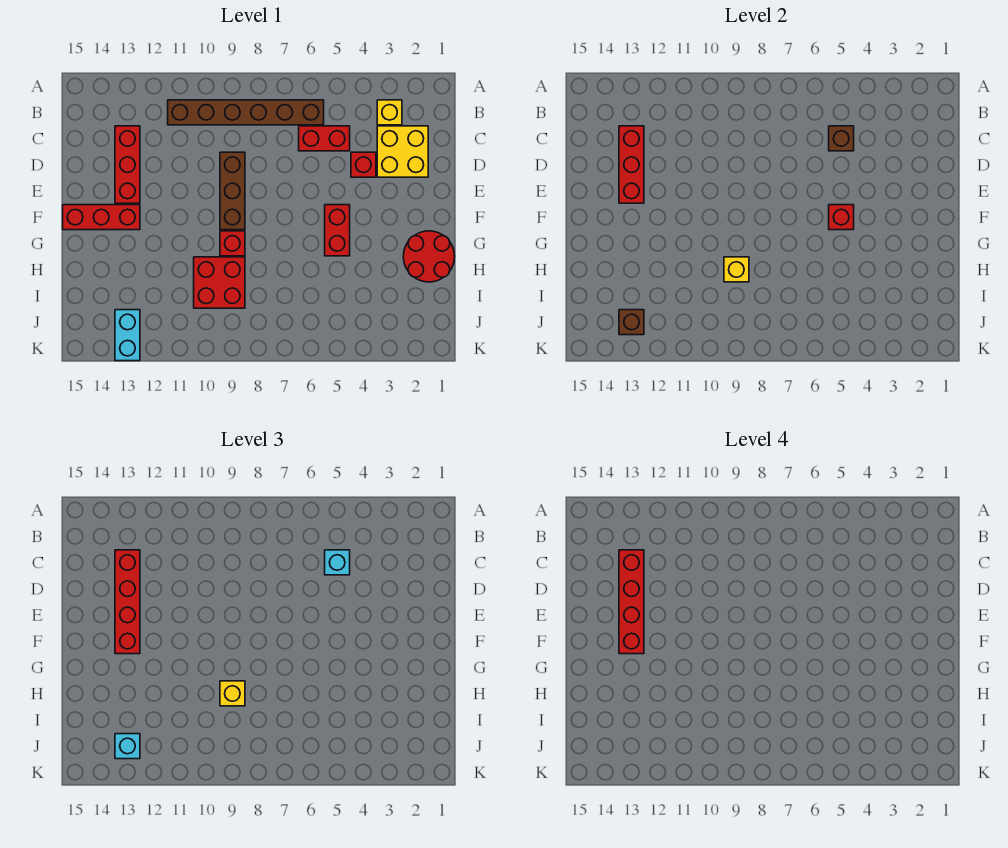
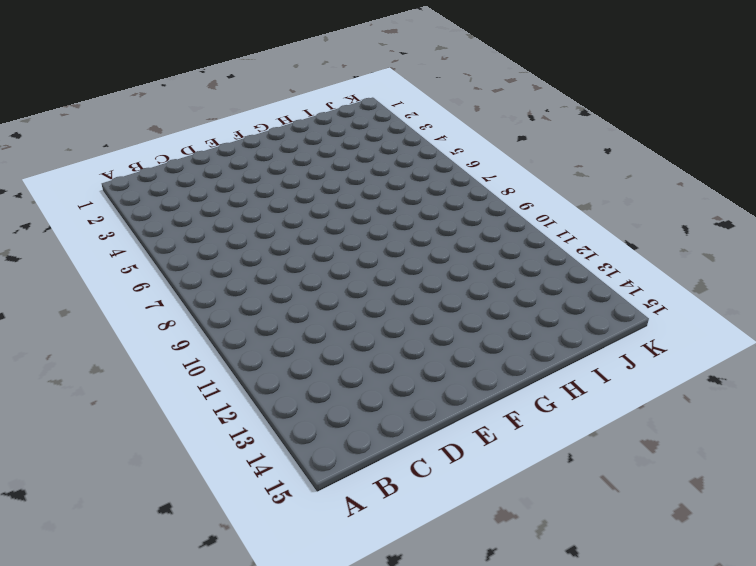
none -> yellow 1x1 brick [377,100,402,125]
none -> brown 1x6 brick [168,100,324,125]
none -> yellow 2x2 brick [377,126,428,177]

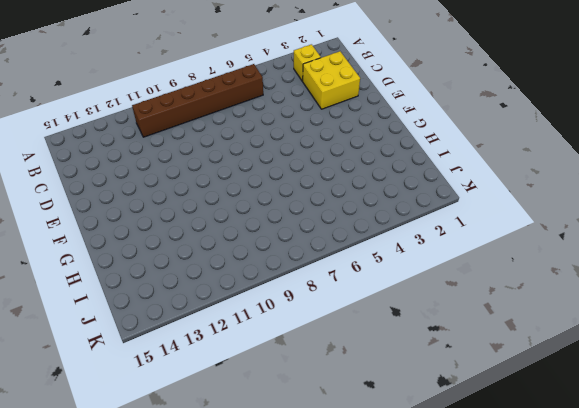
none -> red 1x2 brick [299,126,350,151]
none -> red 1x3 brick [115,126,140,203]
none -> red 1x1 brick [351,152,376,177]

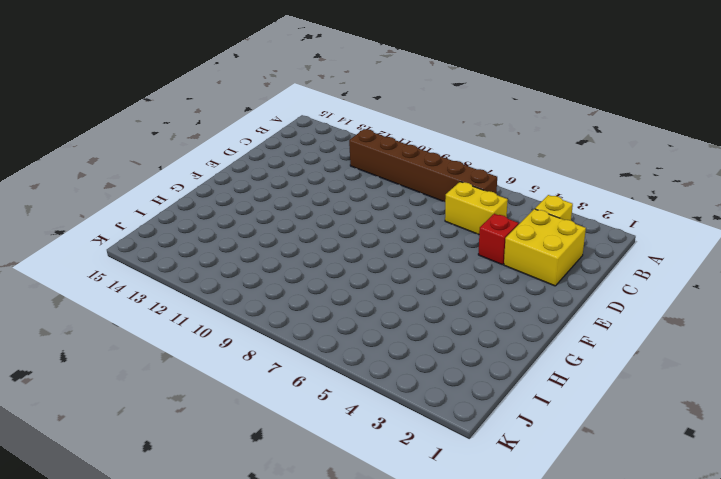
yellow 1x2 brick [445,182,508,235] -> red 1x2 brick [299,126,350,151]
none -> red 1x3 brick [115,126,140,203]
none -> brown 1x3 brick [220,152,245,230]
none -> red 1x2 brick [325,205,350,256]

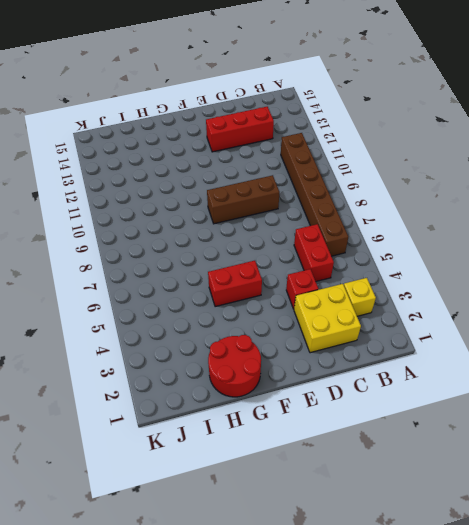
none -> red 1x3 brick [63,205,140,230]
none -> red 1x1 brick [220,231,245,256]
none -> red 2x2 brick [194,257,245,308]

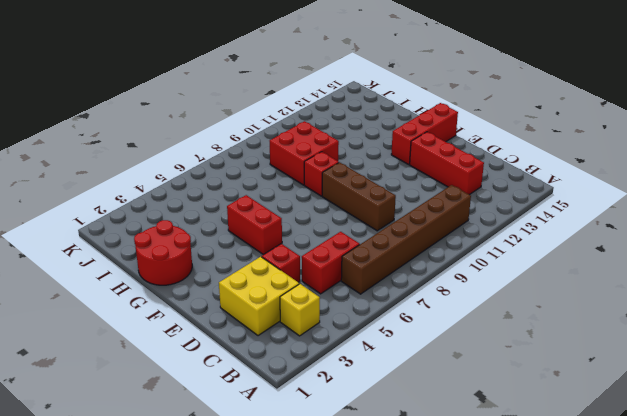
none -> cyan 1x2 brick [115,310,140,361]
none -> brown 1x1 brick [829,126,854,151]
none -> red 1x3 brick [619,126,644,203]

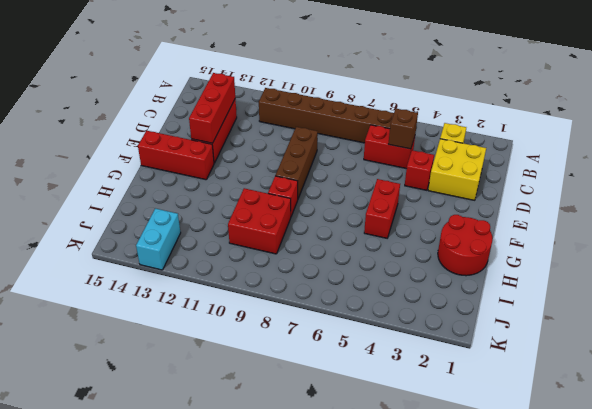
none -> red 1x1 brick [829,205,854,230]
none -> yellow 1x1 brick [724,257,749,282]
none -> brown 1x1 brick [619,310,644,335]

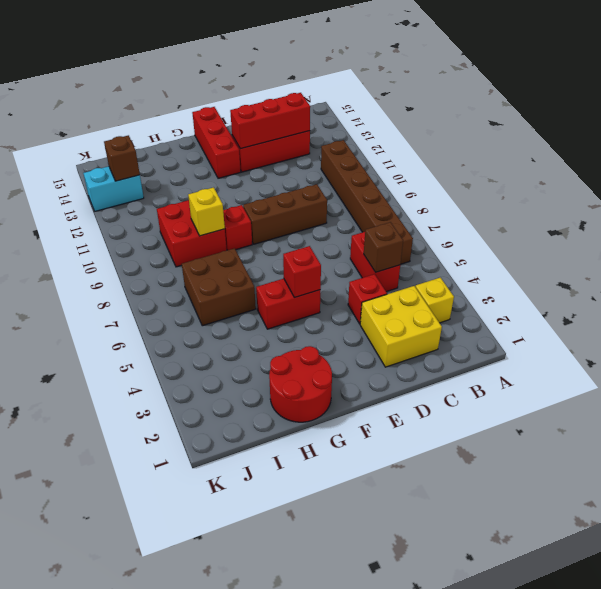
brown 2x2 brick [182,248,256,326] -> none
none -> cyan 1x1 brick [325,550,350,575]
none -> red 1x4 brick [115,550,140,654]
none -> yellow 1x1 brick [220,681,245,706]

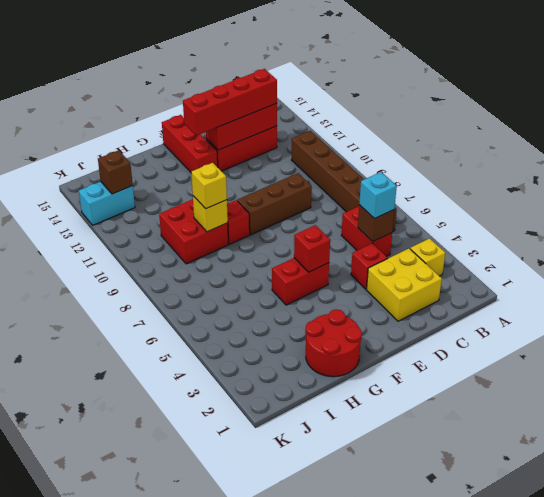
none -> cyan 1x1 brick [115,734,140,759]
none -> red 1x4 brick [619,550,644,654]

